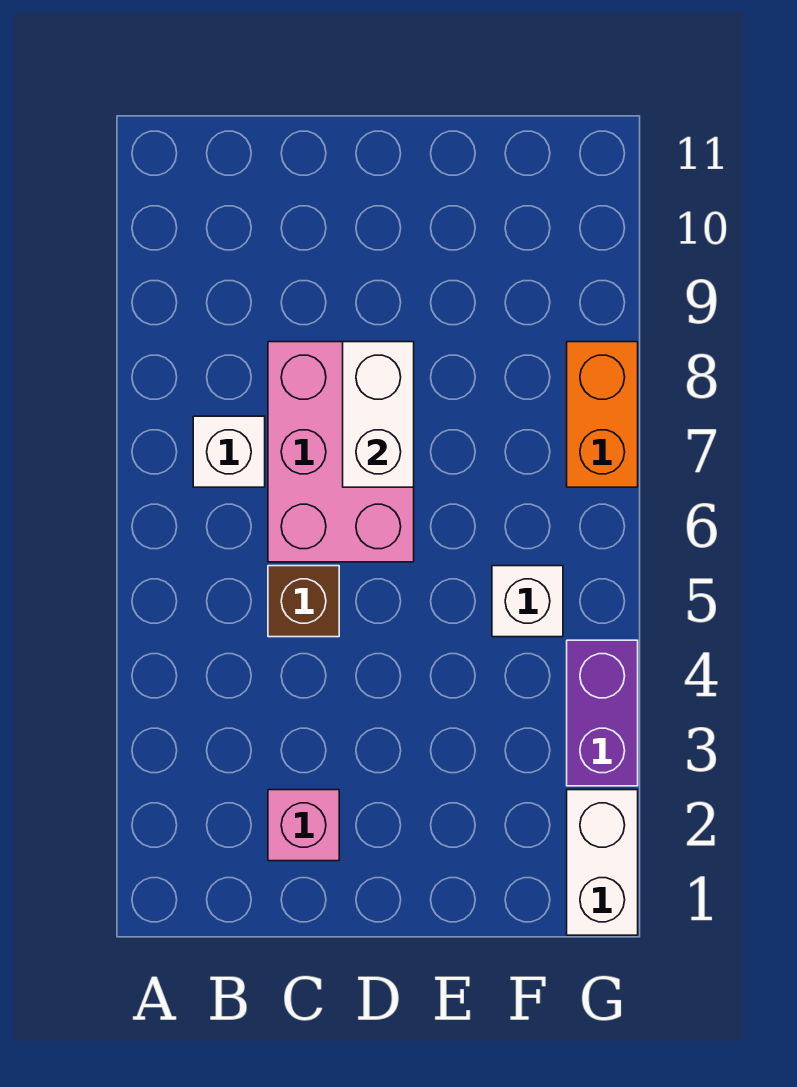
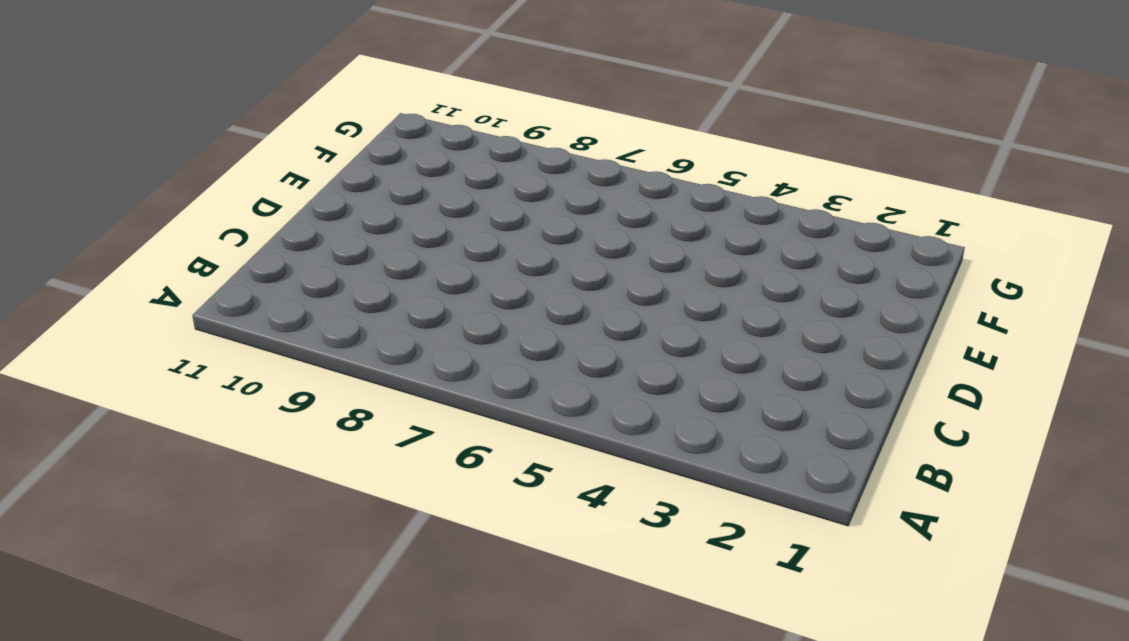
none -> white 1x1 brick [193,416,265,487]
none -> pink 1x1 brick [268,790,339,861]

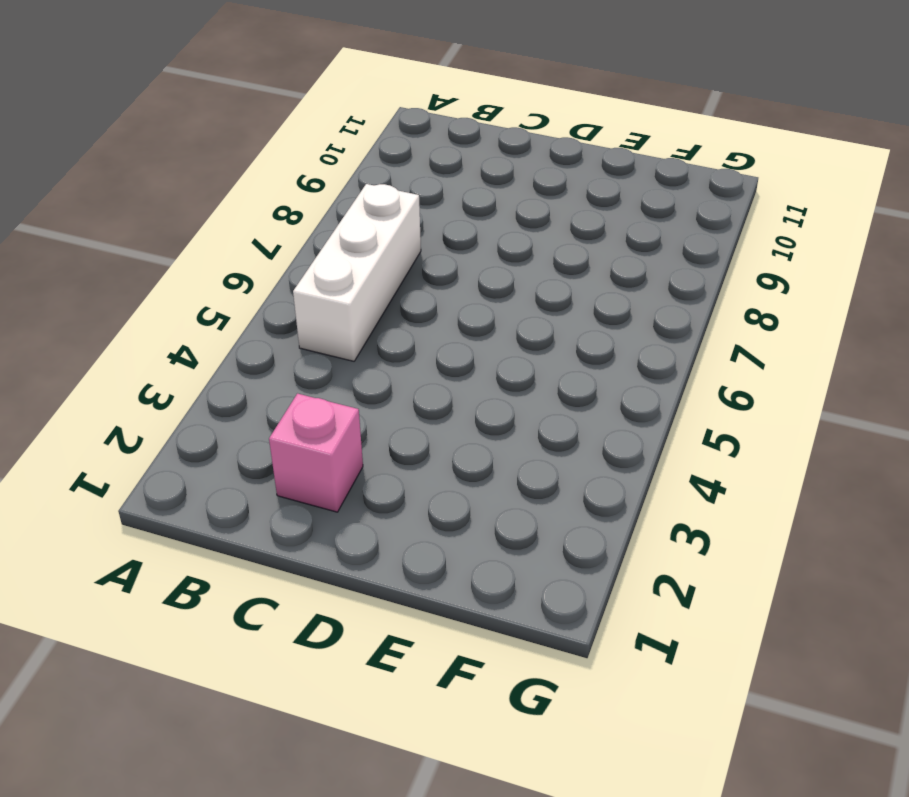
white 1x3 brick [293,184,421,361] -> white 1x1 brick [193,416,265,487]
none -> brown 1x1 brick [268,566,339,637]
none -> pink 2x3 brick [268,342,414,562]

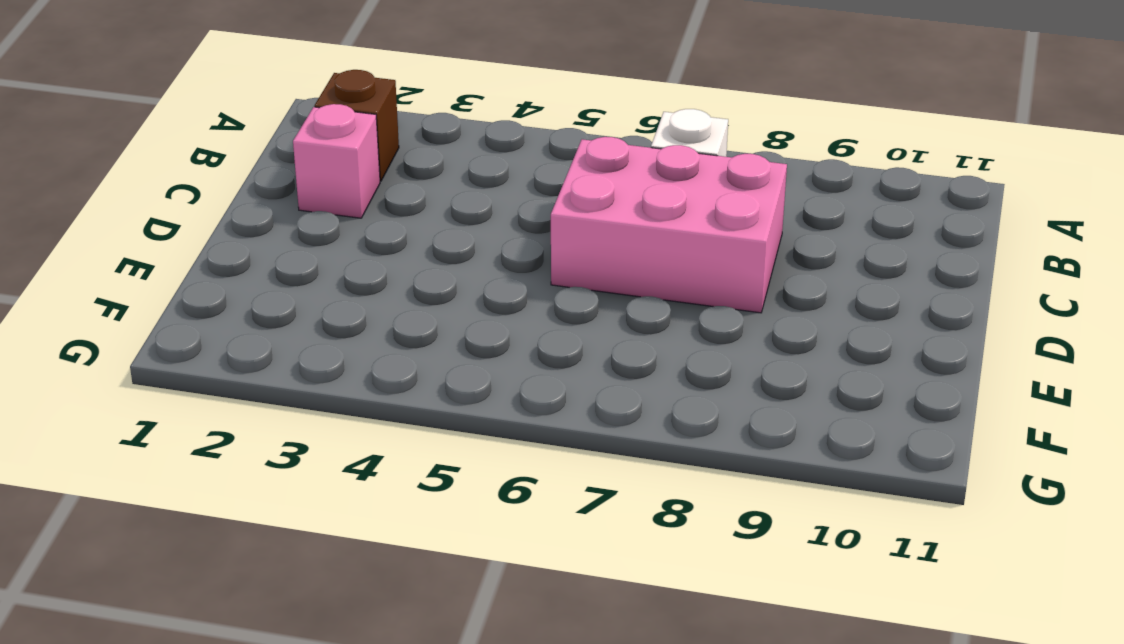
brown 1x1 brick [315,70,399,181] -> brown 1x1 brick moved to [268,566,339,637]
none -> white 1x1 brick [492,566,563,637]
none -> white 1x2 brick [567,790,638,935]

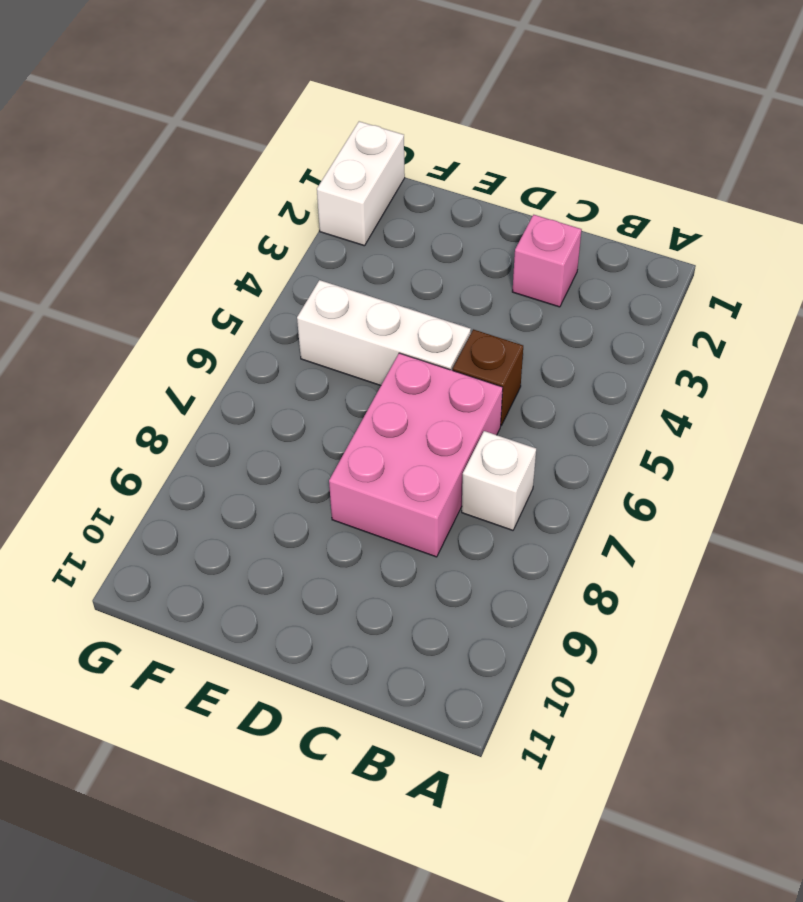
white 1x3 brick [297,280,471,386] -> white 1x1 brick [492,566,563,637]
none -> purple 1x2 brick [567,640,638,786]
none -> orange 1x2 brick [567,342,638,487]

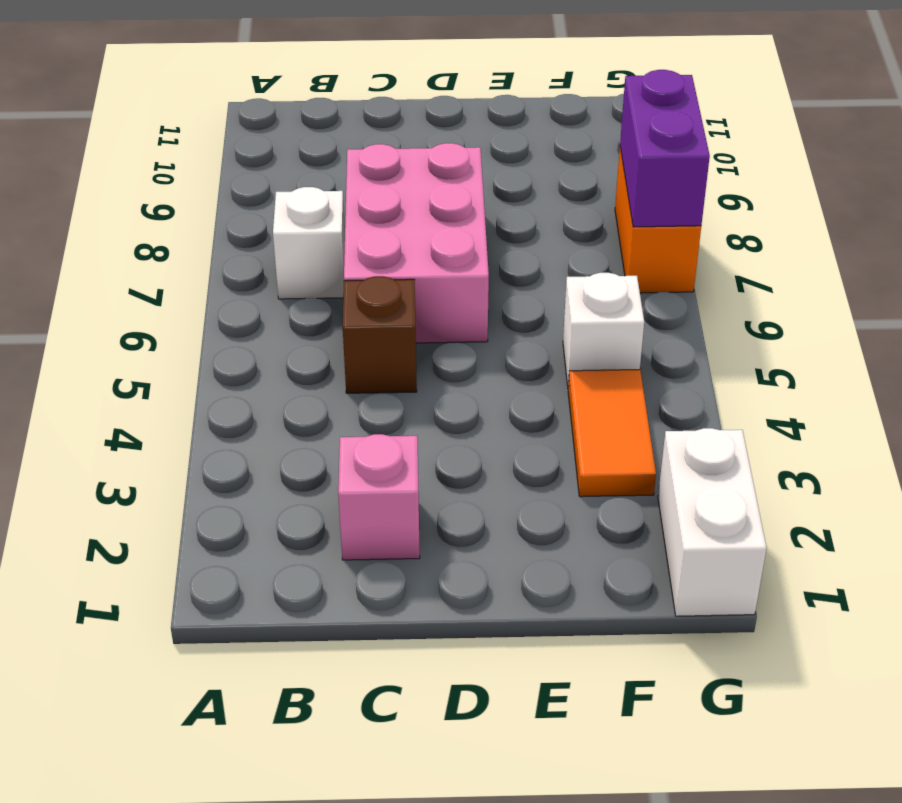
orange 1x2 tile [568,370,656,497] -> none
purple 1x2 brick [620,70,710,227] -> purple 1x2 brick moved to [567,640,638,786]
none -> white 1x2 brick [343,342,414,487]

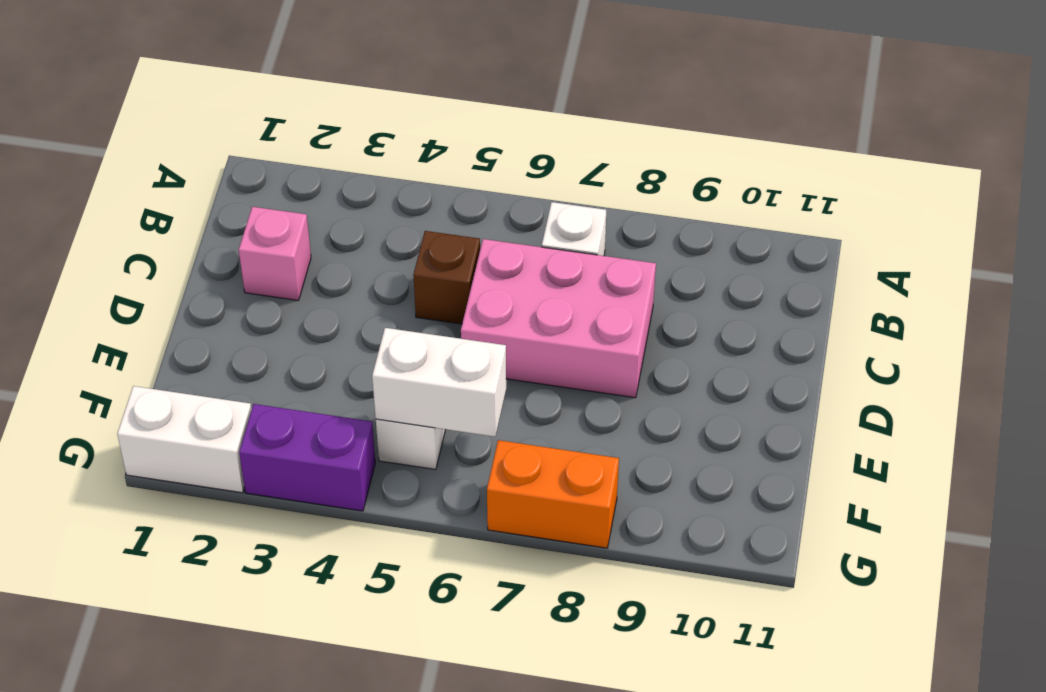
white 1x2 brick [372,328,506,437] -> white 1x2 brick moved to [343,342,414,487]

